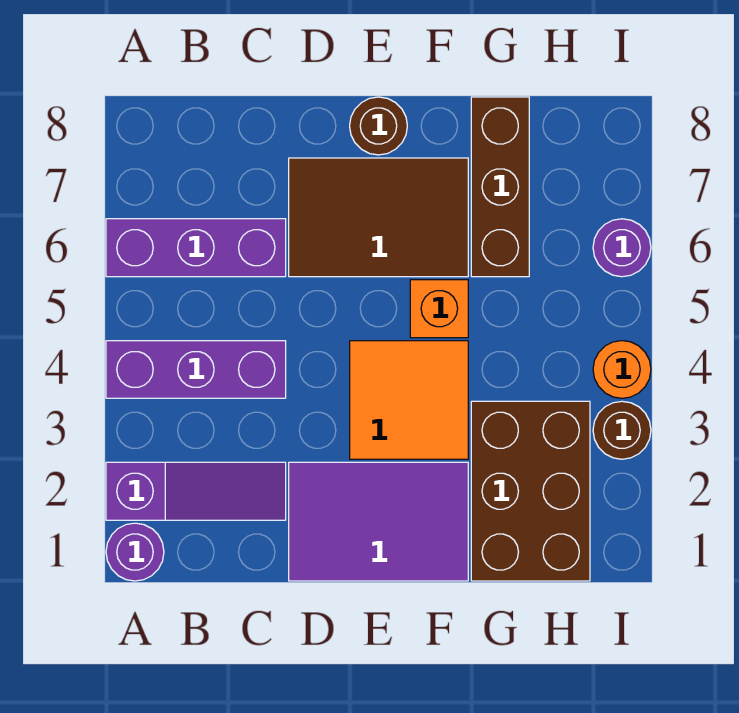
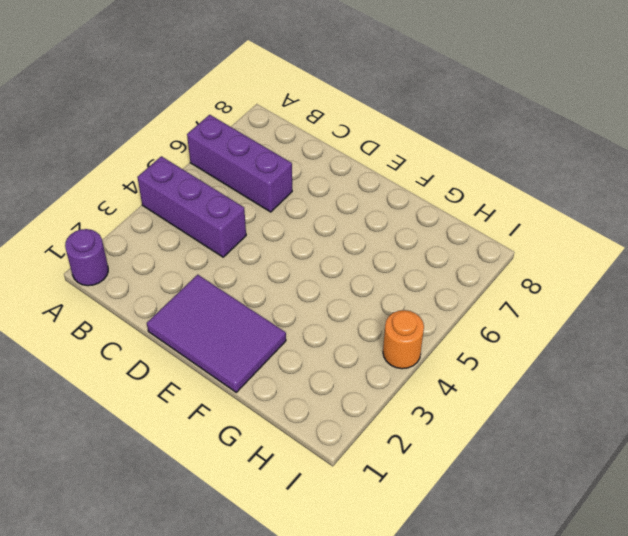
none -> purple 1x3 slope [106,462,286,520]
none -> brown 2x3 tile [289,158,468,277]
none -> orange 2x2 tile [350,341,468,459]

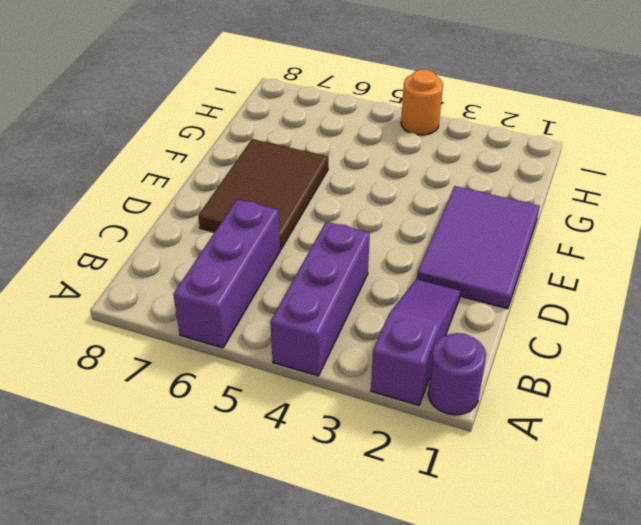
none -> orange 2x2 tile [350,341,468,459]
none -> brown 1x1 round brick [350,97,407,155]
none -> orange 1x1 brick [410,280,468,338]

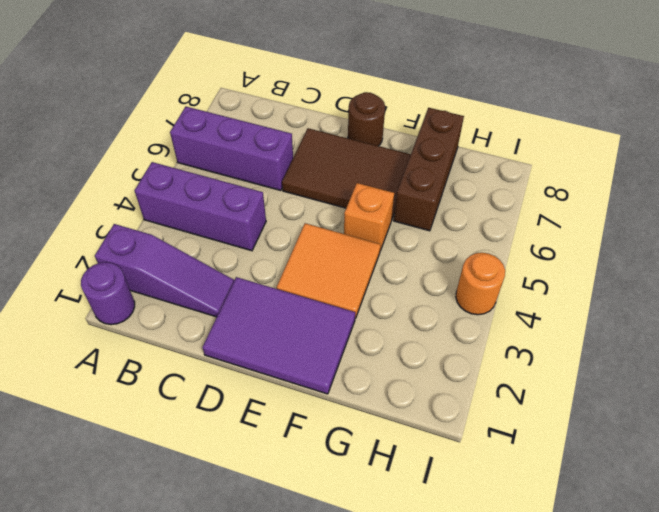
none -> brown 2x3 brick [471,401,590,581]
none -> brown 1x1 round brick [593,401,651,459]
none -> purple 1x1 round brick [593,219,651,277]

